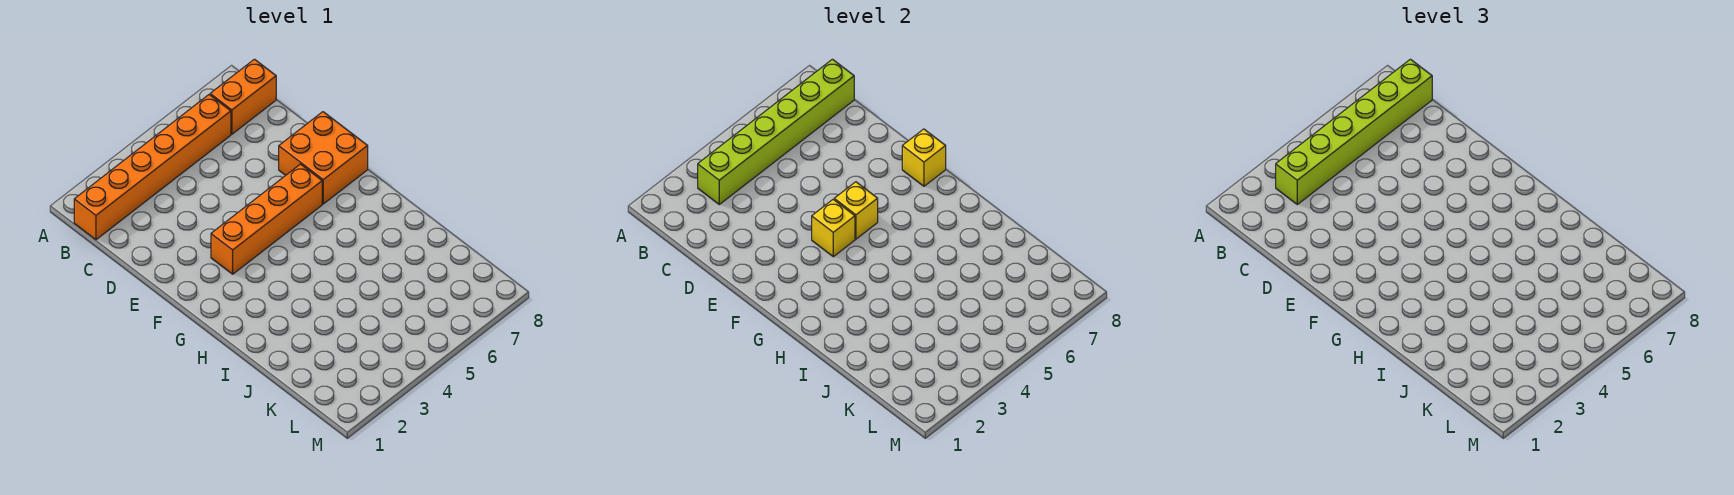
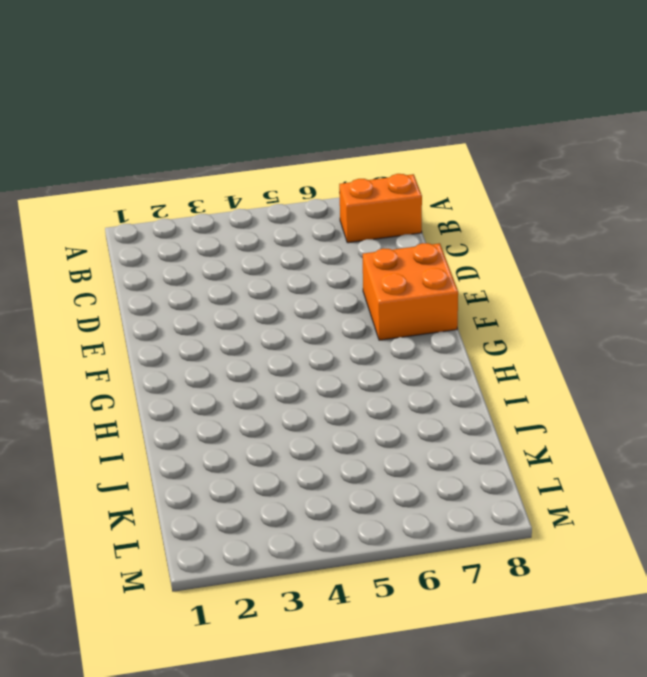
none -> orange 1x6 brick [74,95,231,240]
none -> orange 1x4 brick [211,164,322,274]

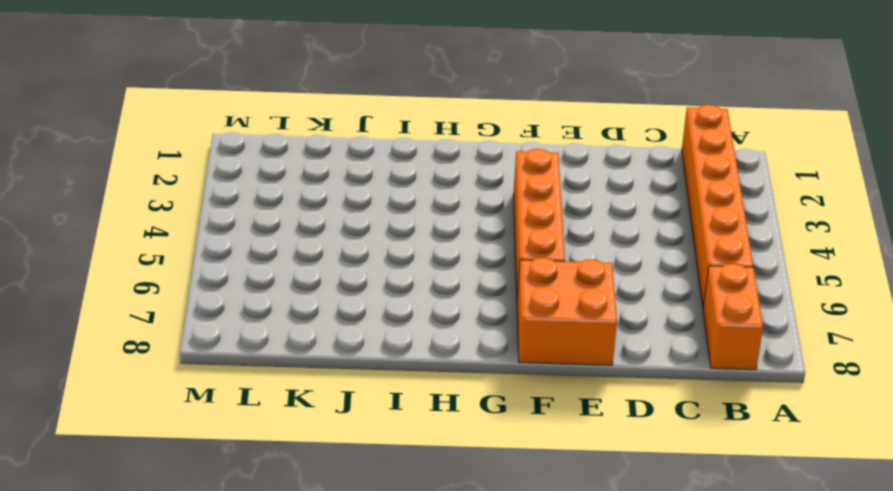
none -> lime 1x6 brick [698,59,854,204]
none -> yellow 1x1 brick [812,199,855,257]

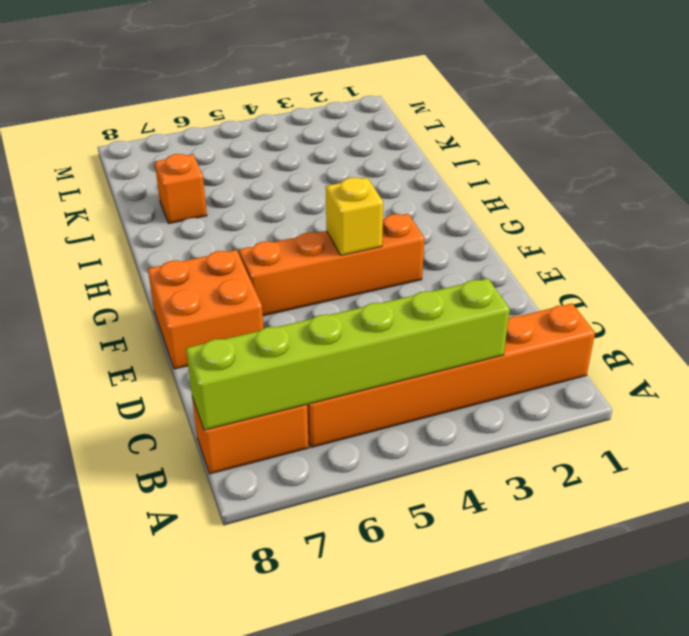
orange 1x1 brick [155,154,207,224] -> none
none -> yellow 1x1 brick [834,182,878,239]
none -> yellow 1x1 brick [902,129,946,186]

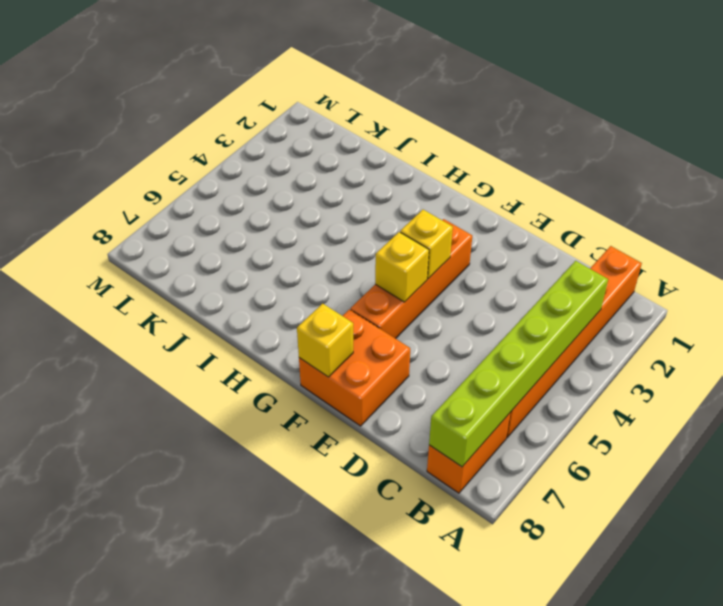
none -> lime 1x6 brick [1276,59,1432,204]

